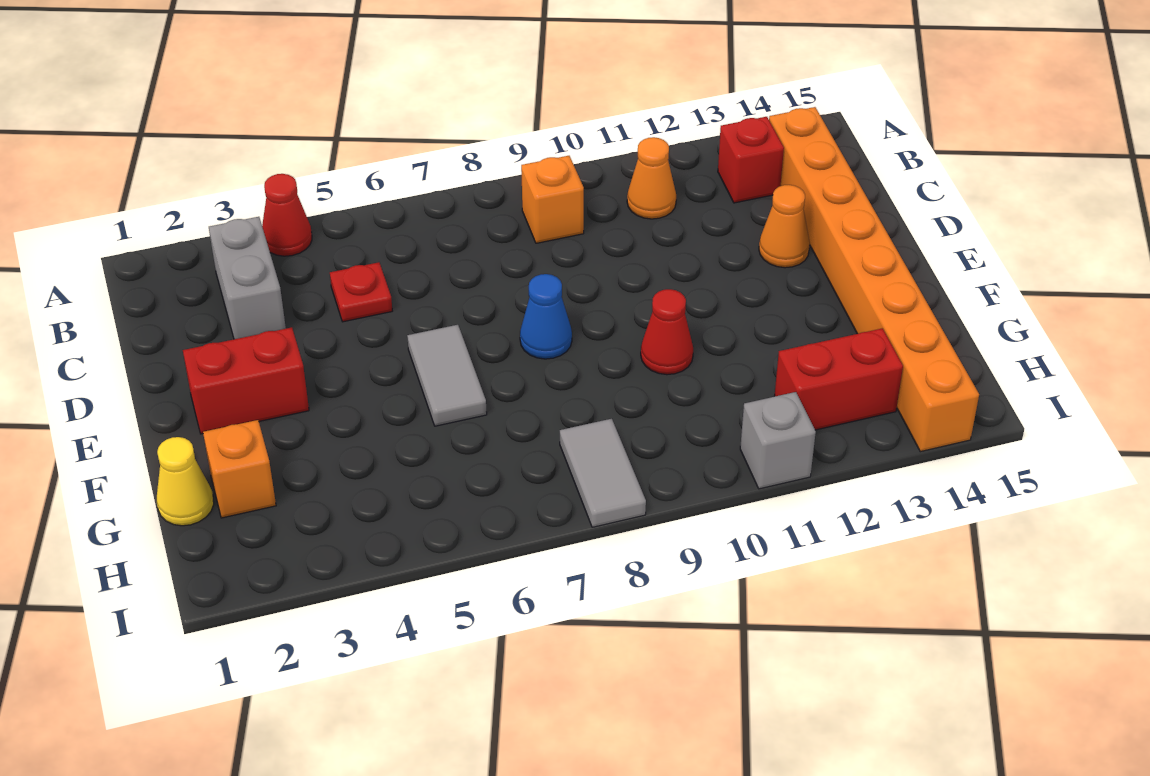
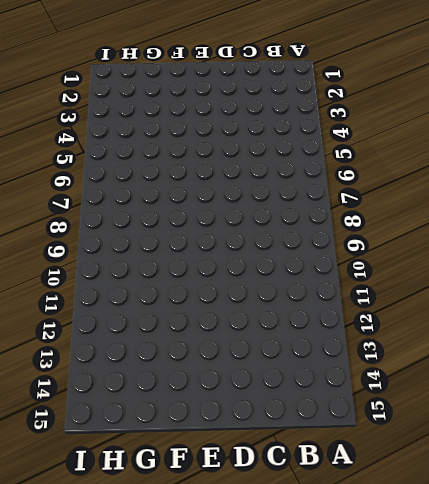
none -> red 1x1 cone [262,174,312,256]
none -> grey 1x2 brick [209,217,286,339]
none -> orange 1x1 brick [521,156,584,243]

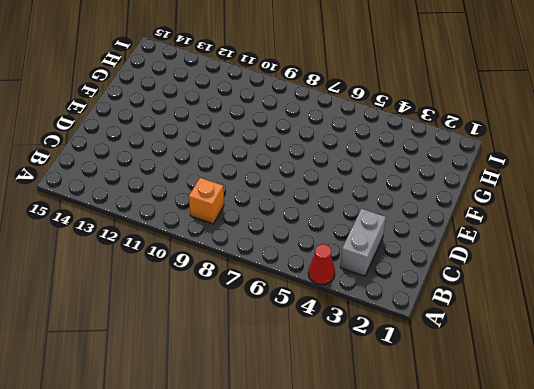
none -> orange 1x1 cone [627,137,676,219]
none -> red 1x1 brick [718,117,784,203]
none -> orange 1x8 brick [769,107,979,452]

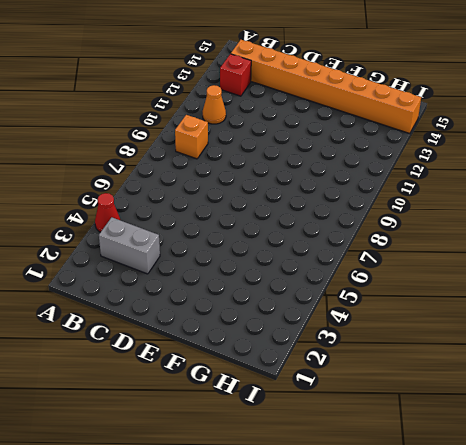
none -> red 1x1 plate [330,262,392,322]
none -> orange 1x1 cone [759,185,810,268]
none -> red 1x2 brick [183,327,309,434]

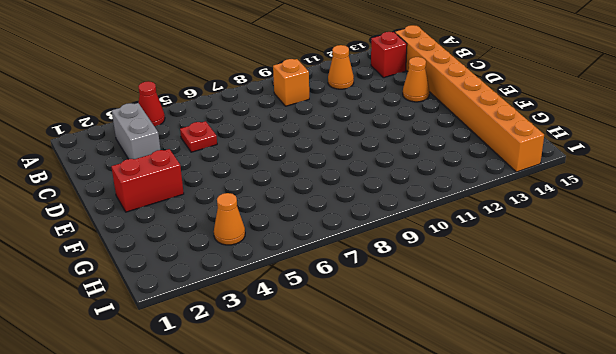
orange 1x1 cone [214,193,245,245] -> none
none -> grey 1x2 tile [407,325,487,426]
none -> blue 1x1 cone [520,274,572,359]
none -> red 1x1 cone [641,289,693,375]

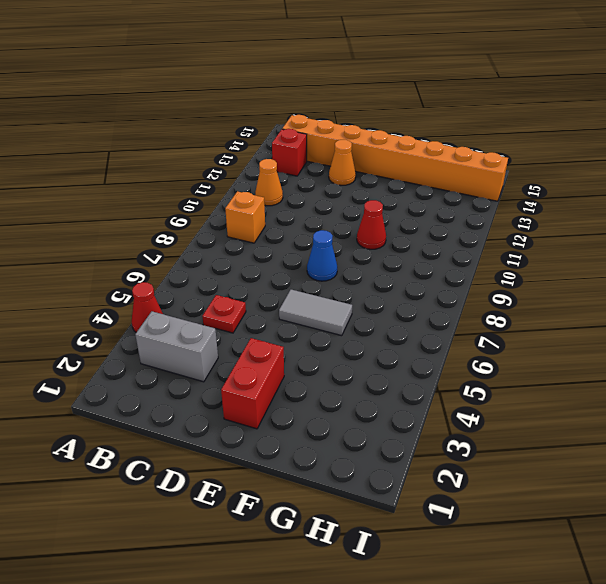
none -> yellow 1x1 cone [157,437,214,526]
none -> orange 1x1 brick [203,420,276,518]
none -> grey 1x2 tile [560,419,646,527]

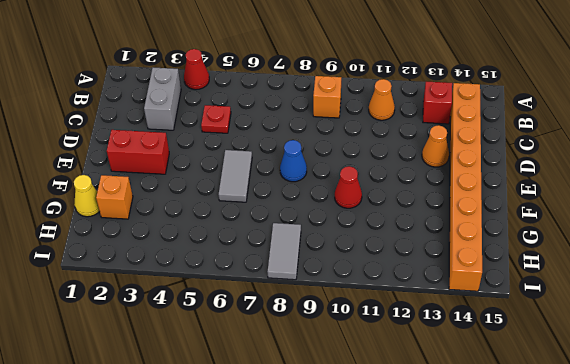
none -> red 1x2 brick [775,328,903,430]
none -> grey 1x1 brick [740,392,816,489]

